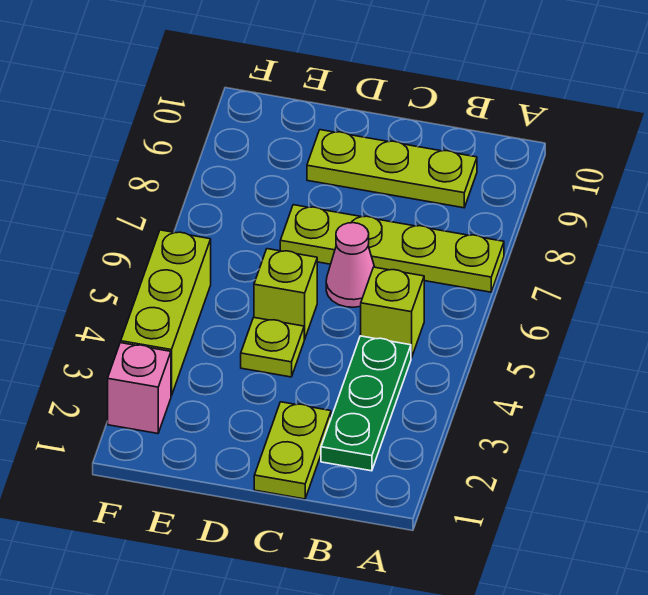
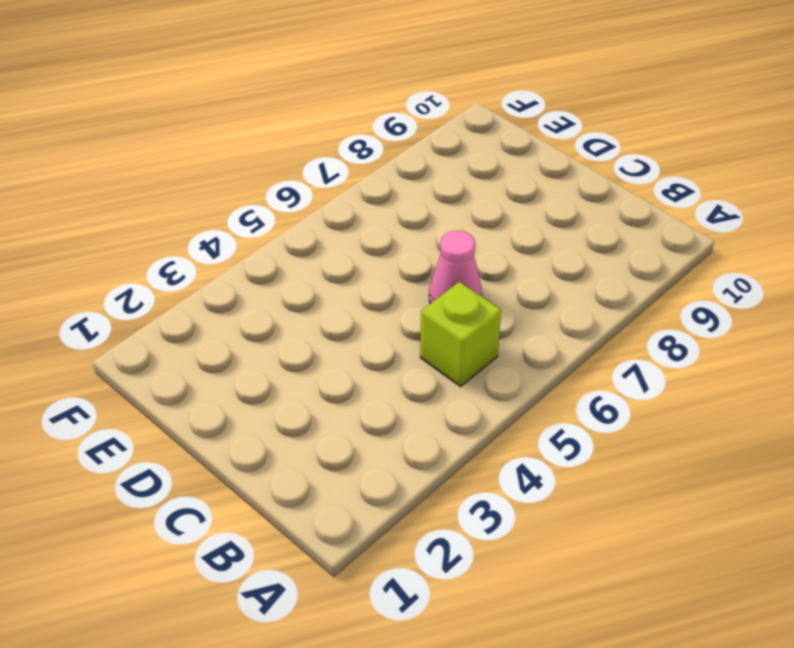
none -> lime 1x4 plate [280,205,504,292]
none -> green 1x3 plate [321,336,411,471]

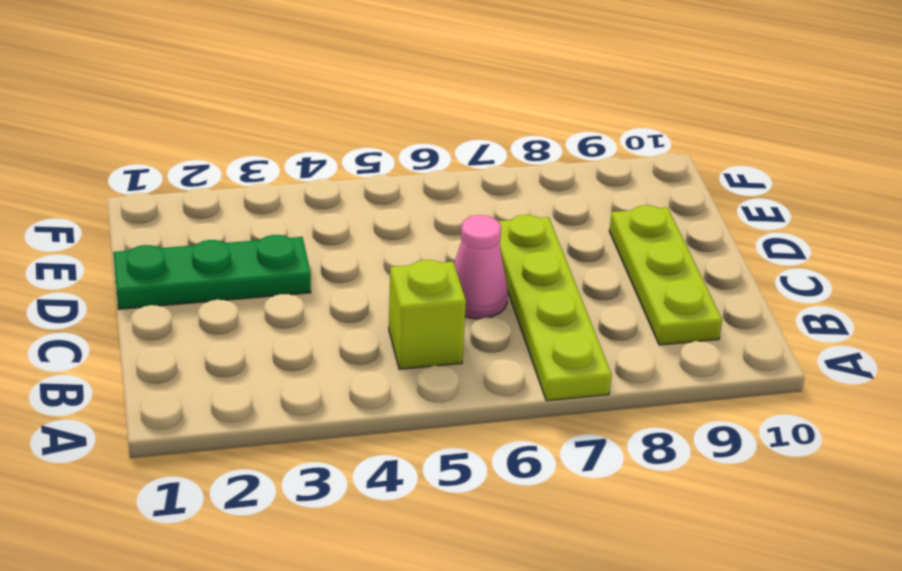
green 1x3 plate [113,235,311,309] -> green 1x3 plate moved to [321,336,411,471]
none -> lime 1x2 plate [254,402,331,499]
none -> lime 1x1 plate [241,318,305,377]

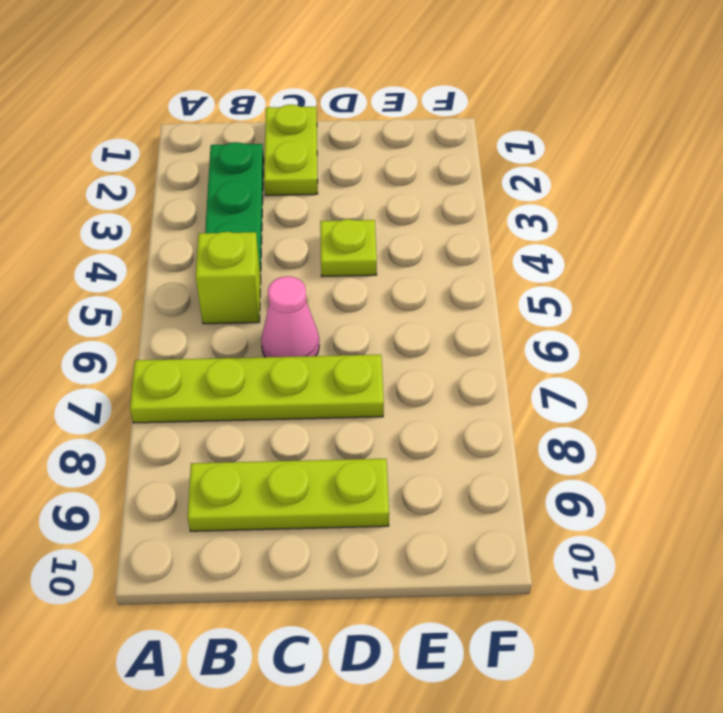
none -> lime 1x1 brick [254,249,317,339]
none -> pink 1x1 brick [108,343,171,434]

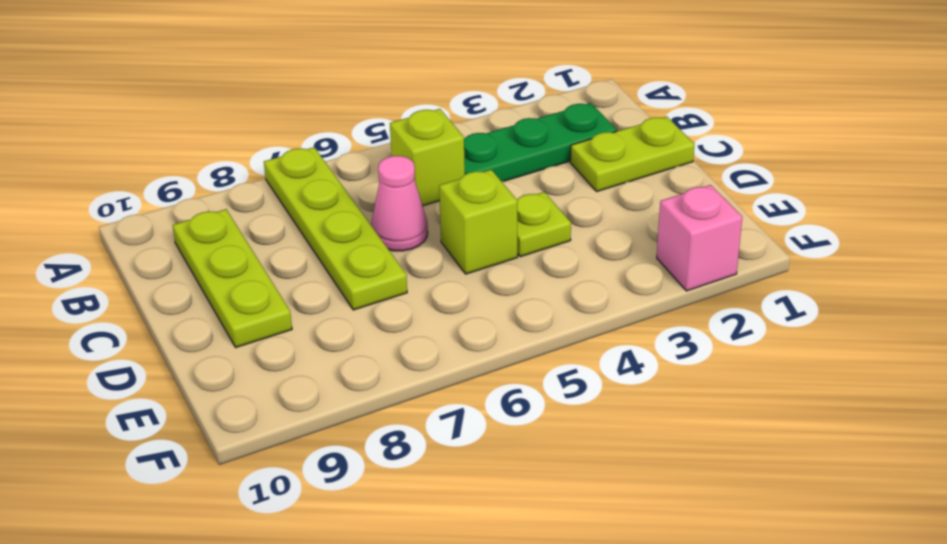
none -> lime 1x3 brick [121,230,211,396]

